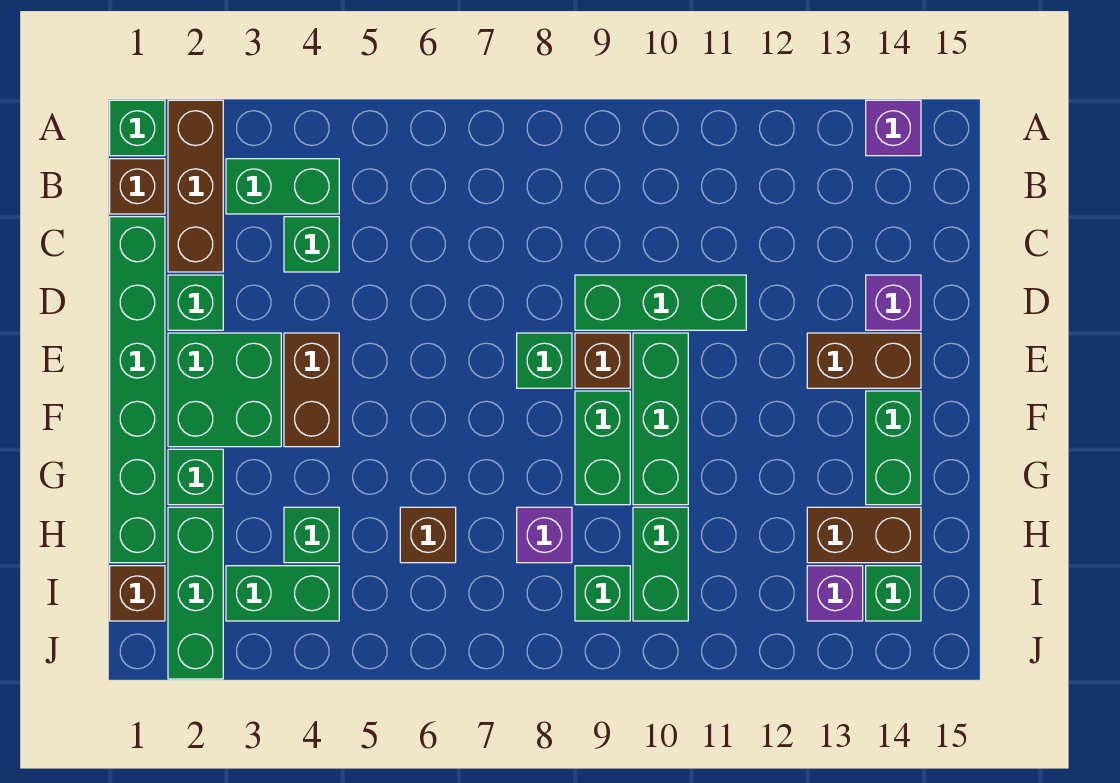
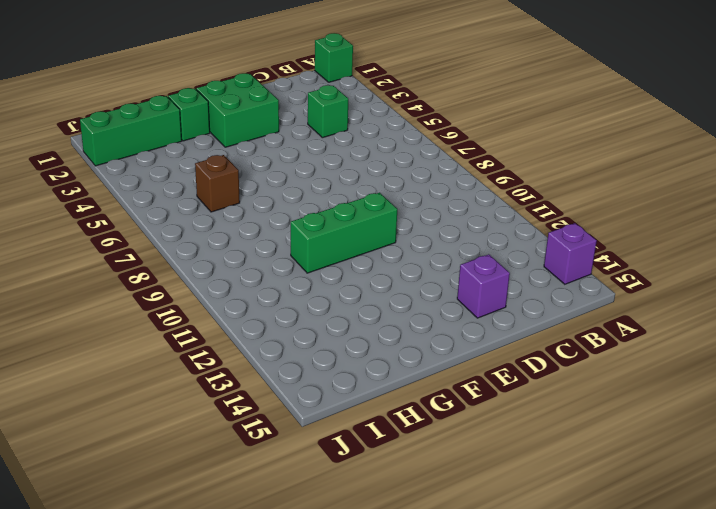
none -> brown 1x3 brick [168,100,223,272]
none -> brown 1x1 brick [110,159,165,214]
none -> green 1x2 brick [226,159,339,214]
none -> green 1x6 brick [110,217,165,563]

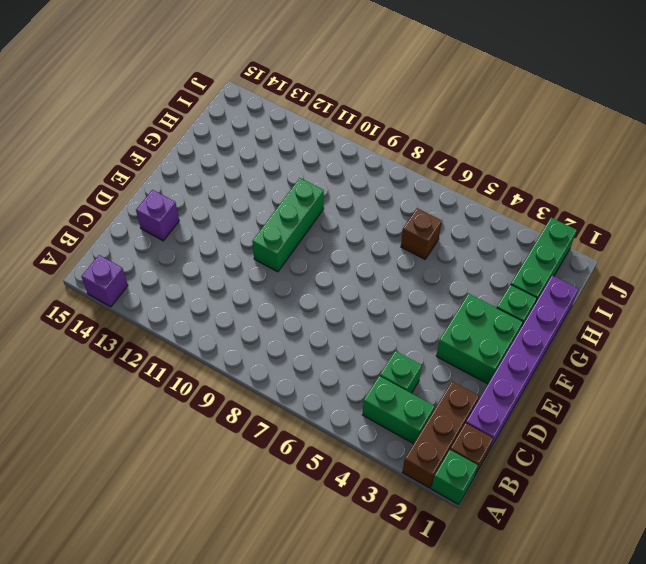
purple 1x6 brick [466,276,578,451] -> green 1x6 brick [110,217,165,563]
none -> green 1x1 brick [168,275,223,330]
none -> green 1x3 brick [575,275,746,330]
none -> brown 1x2 brick [284,333,339,447]
none -> green 1x1 brick [517,333,572,388]

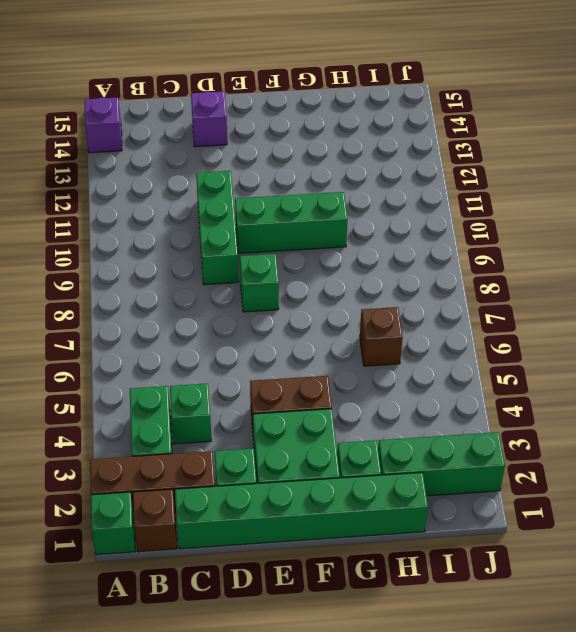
none -> brown 1x1 brick [575,333,630,388]
none -> brown 1x2 brick [807,333,921,388]
none -> green 1x2 brick [575,391,630,505]
none -> green 1x2 brick [866,391,921,505]

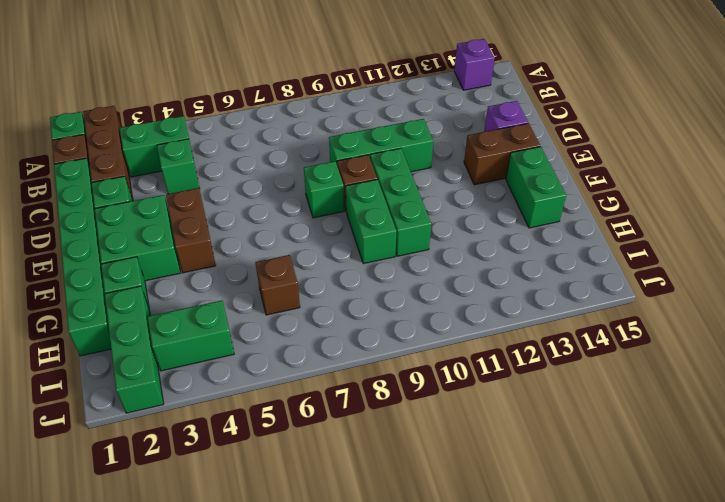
none -> green 1x1 brick [284,507,339,563]
none -> purple 1x1 brick [517,507,572,563]
none -> green 1x2 brick [633,507,688,621]
none -> brown 1x2 brick [807,507,921,563]

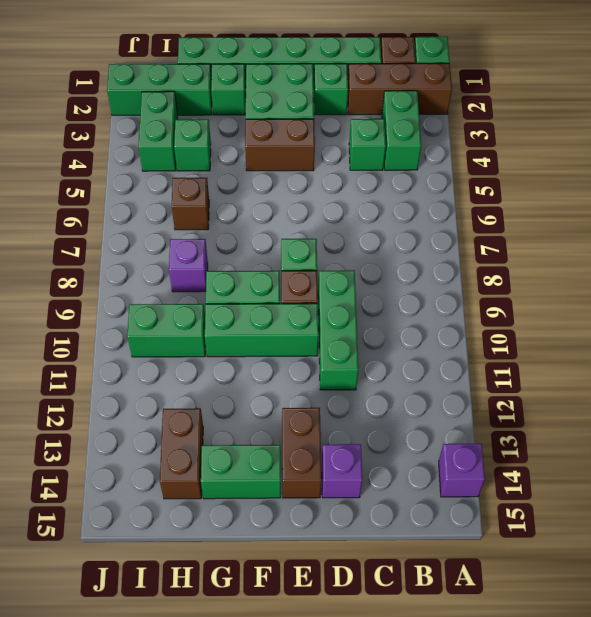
none -> brown 1x1 brick [110,566,165,621]
none -> green 1x1 brick [575,566,630,621]
none -> purple 1x1 brick [807,566,863,621]
none -> green 1x1 brick [866,566,921,621]

